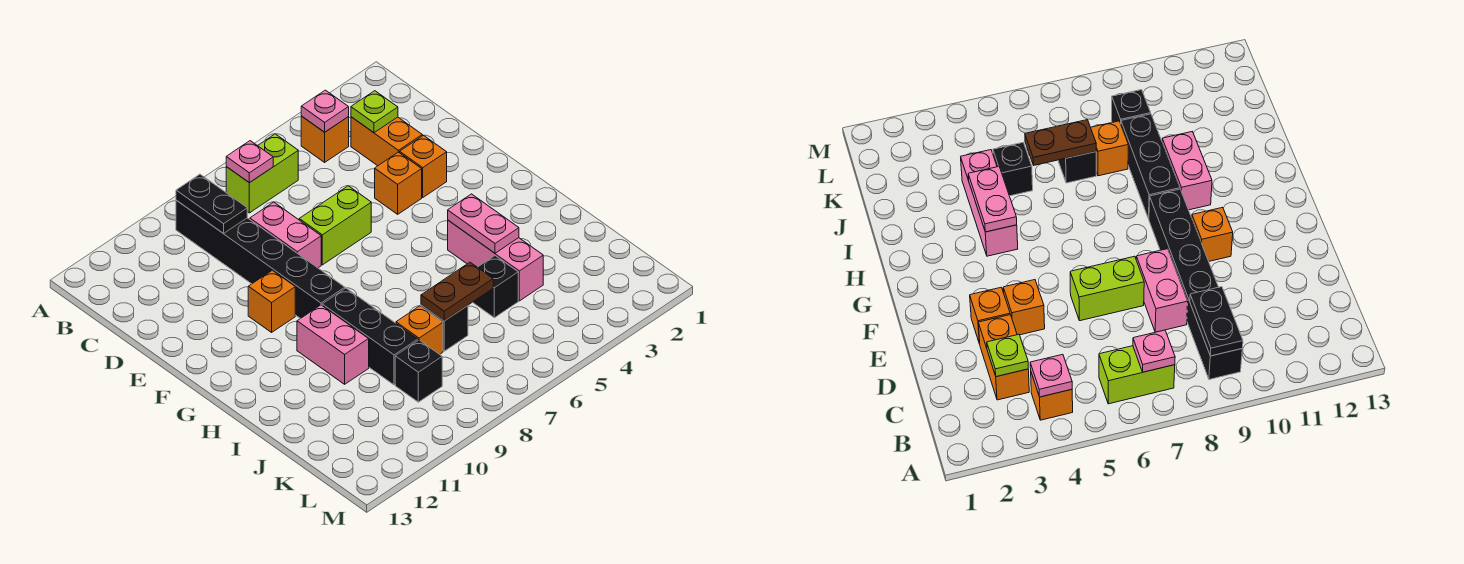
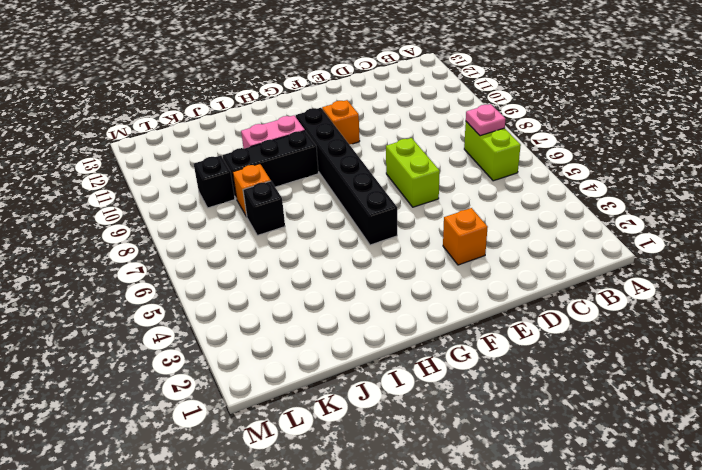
black 1x6 brick [296,108,397,245] -> black 1x6 brick turned to [176,200,345,319]
none -> orange 1x1 brick [301,116,349,162]
none -> orange 1x2 brick [351,117,422,166]
none -> pink 1x2 brick [250,202,321,268]

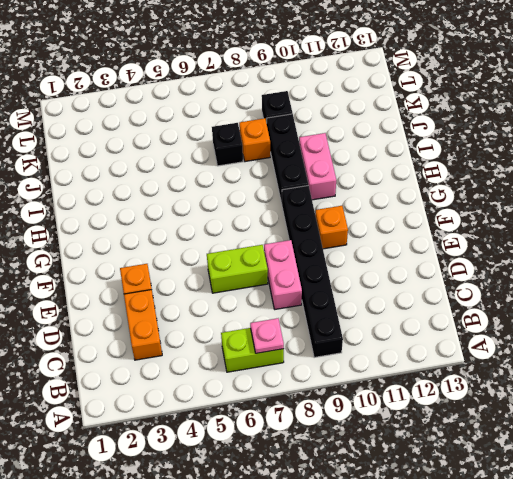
none -> orange 1x1 brick [301,116,349,162]
none -> orange 1x1 brick [375,152,422,214]
none -> pink 1x3 brick [448,220,543,301]

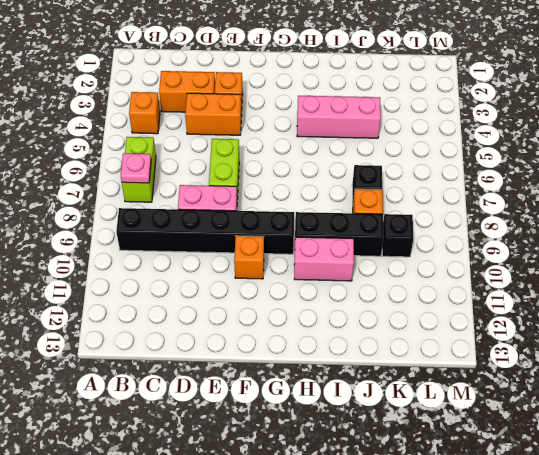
orange 1x2 brick [185,93,242,135] -> orange 1x1 brick [375,152,422,214]
none -> black 1x1 brick [473,256,518,318]
none -> pink 1x1 plate [301,90,349,132]
none -> black 1x2 plate [176,174,247,234]

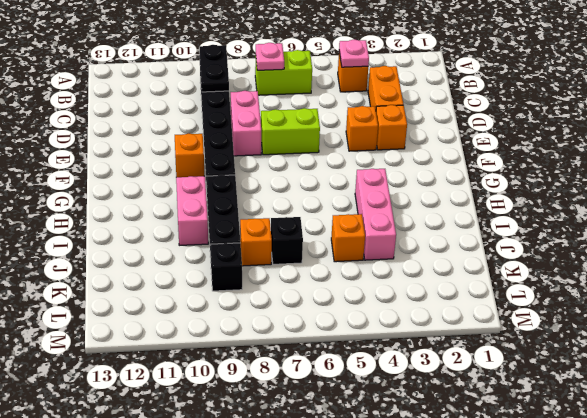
orange 1x1 brick [331,214,365,262] -> black 1x1 brick [473,256,518,318]
none -> lime 1x1 plate [351,91,398,133]
none -> pink 1x2 plate [448,194,519,253]
none -> brown 1x2 plate [421,262,493,321]

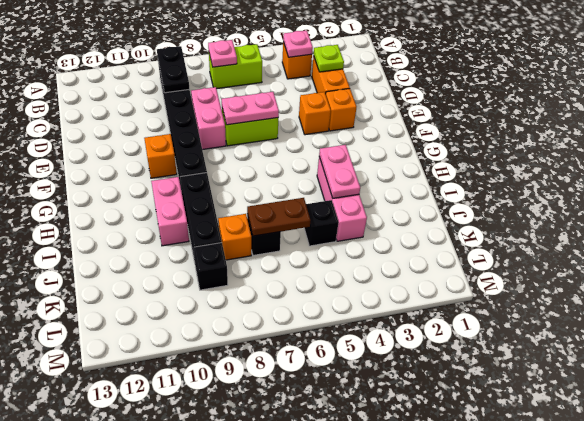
pink 1x2 plate [222,92,279,125] -> none

